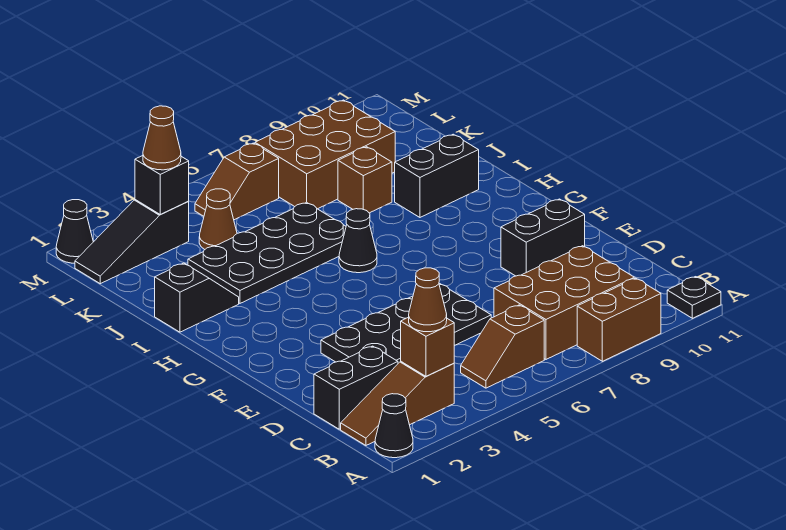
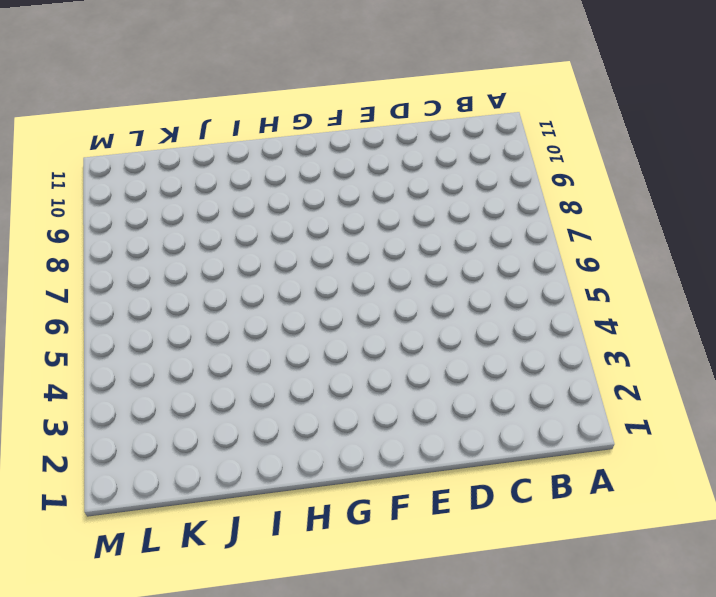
none -> black 1x1 cone [375,394,413,458]
none -> brown 1x2 brick [577,278,661,361]
none -> black 1x1 plate [667,277,721,318]

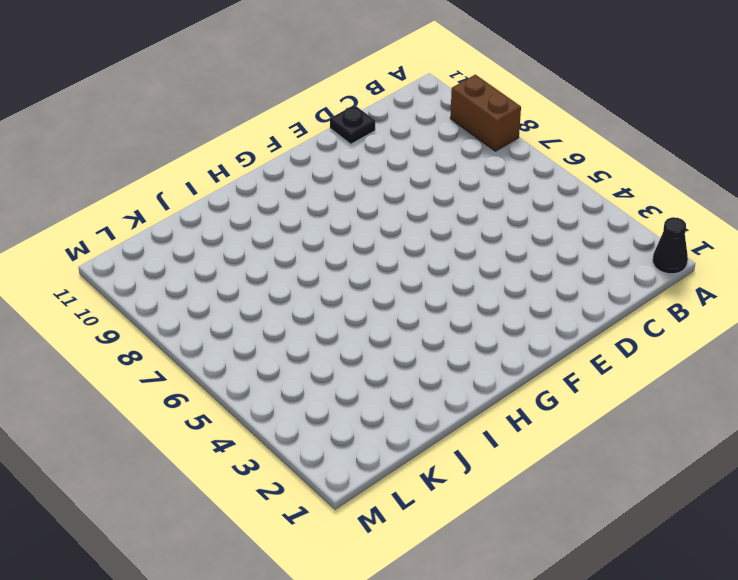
black 1x1 plate [330,105,375,144] -> black 1x1 plate moved to [667,277,721,318]
none -> brown 1x3 slope [341,362,454,445]
none -> brown 1x2 slope [461,305,544,388]
none -> brown 2x3 brick [494,246,634,359]

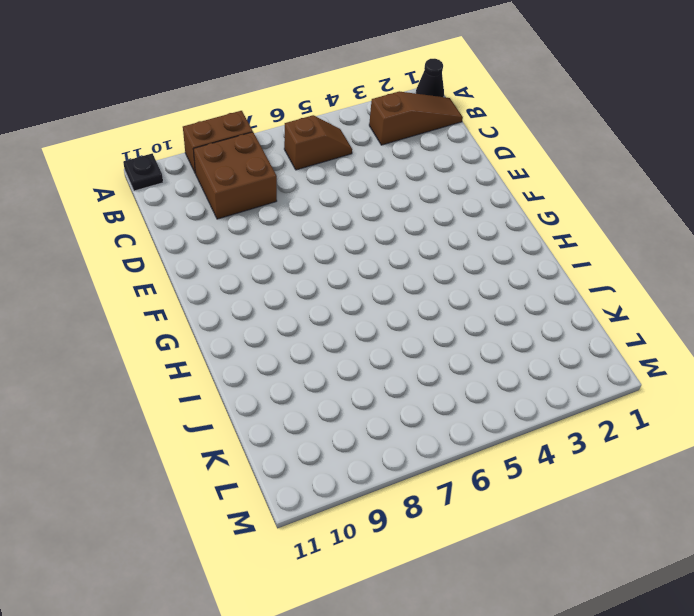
brown 2x2 brick [193,132,277,219] -> brown 2x3 brick [494,246,634,359]
none -> black 1x2 brick [314,346,398,429]
none -> black 2x4 plate [321,283,491,363]
none -> black 1x2 brick [501,199,585,276]

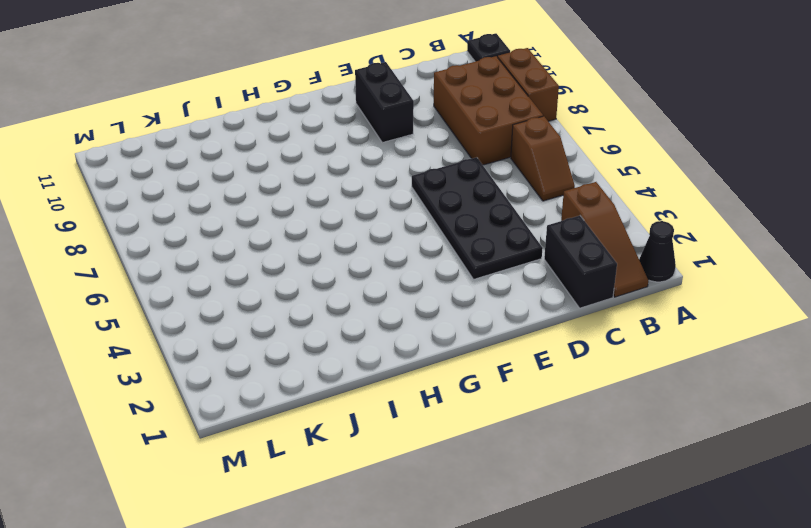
none -> black 1x1 cone [339,209,377,273]
none -> black 1x2 slope [155,263,239,332]
none -> black 2x4 plate [188,202,346,303]

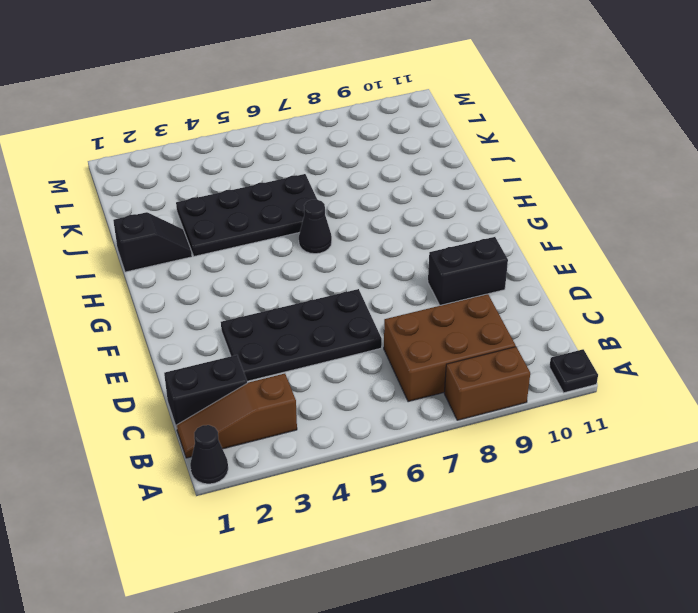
none -> brown 1x2 slope [461,305,544,388]
none -> black 1x2 brick [395,134,479,217]
none -> brown 1x1 brick [338,147,392,213]

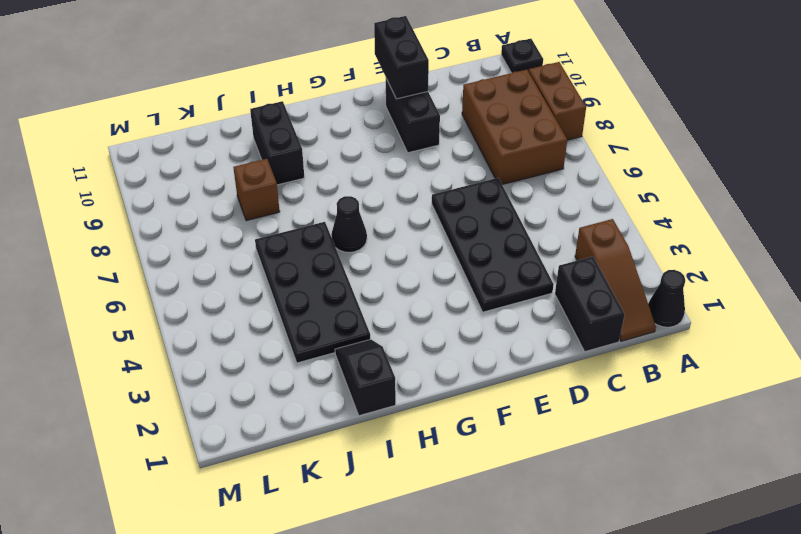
black 1x2 brick [374,16,429,99] -> none
none -> brown 1x2 slope [461,305,544,388]
none -> brown 1x1 cone [199,189,237,249]
none -> brown 2x3 brick [255,100,395,209]

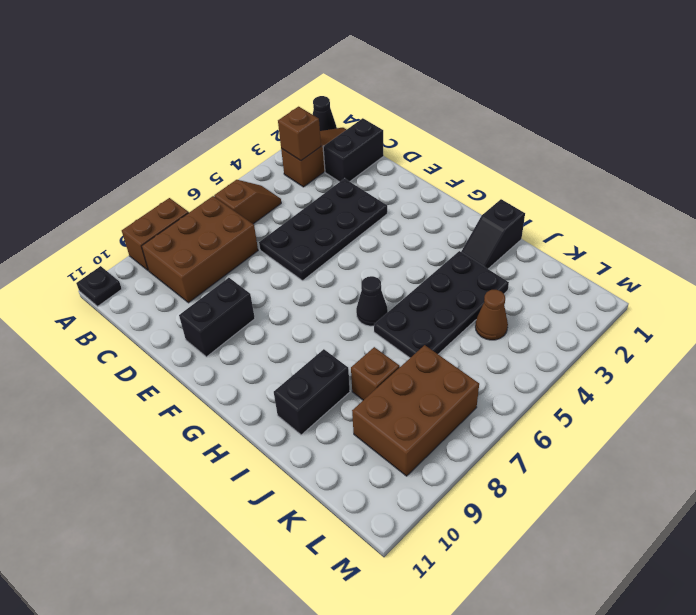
none -> black 1x3 slope [75,200,189,284]
none -> brown 1x2 slope [195,143,279,220]
none -> black 1x1 cone [56,200,93,263]

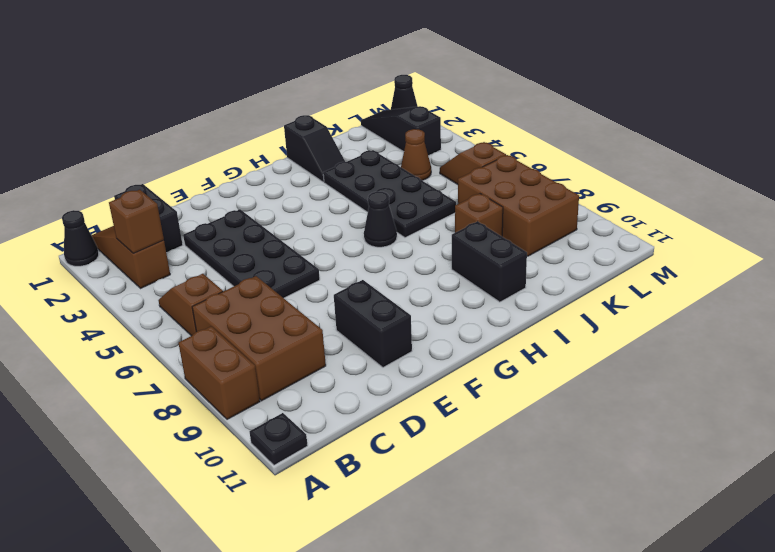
none -> black 1x1 brick [135,156,189,215]
none -> brown 1x1 cone [409,268,447,332]
none -> brown 1x1 cone [143,106,181,170]

